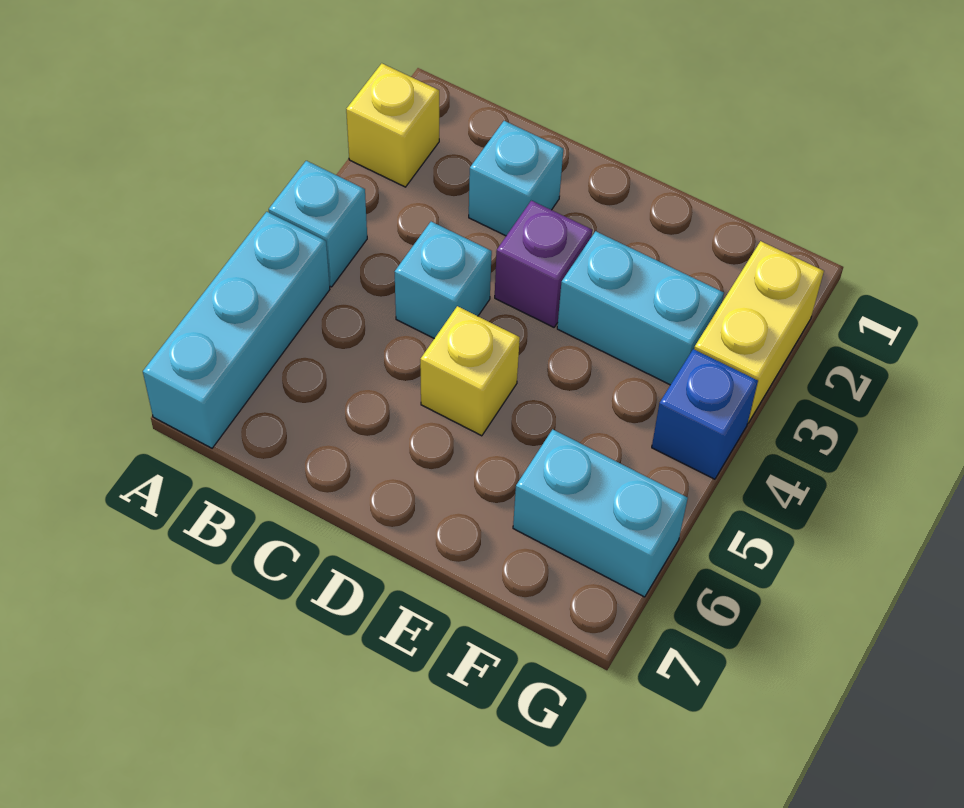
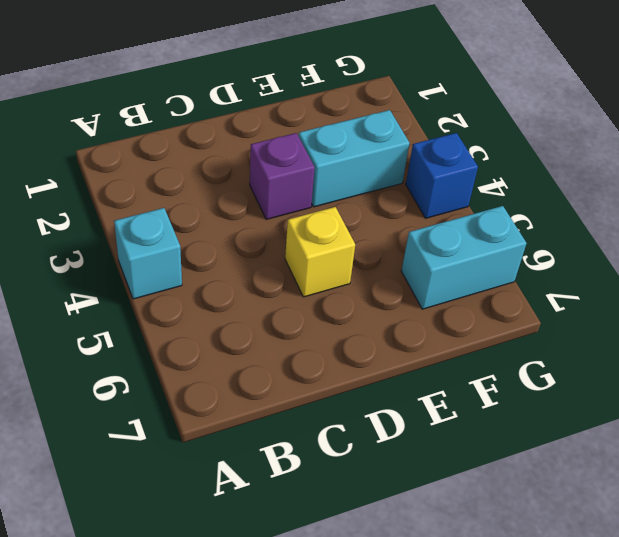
none -> yellow 1x1 brick [346,63,439,187]
none -> cyan 1x3 brick [143,212,330,448]

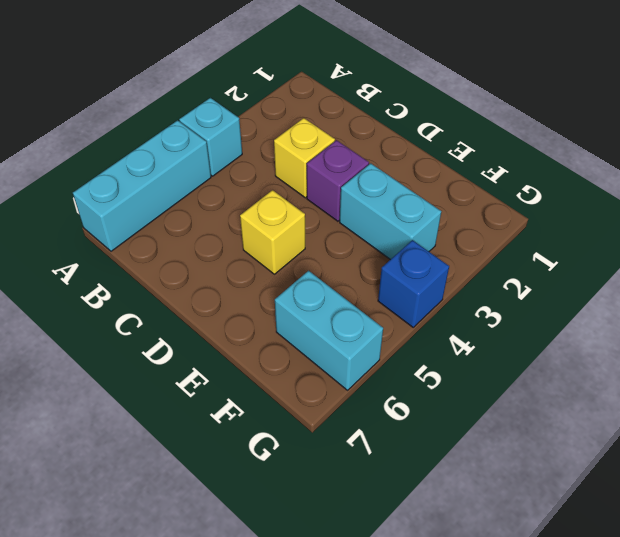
yellow 1x1 brick [274,118,335,198] -> yellow 1x1 brick moved to [346,63,439,187]
none -> cyan 1x1 brick [469,121,563,236]
none -> cyan 1x1 brick [395,222,492,339]

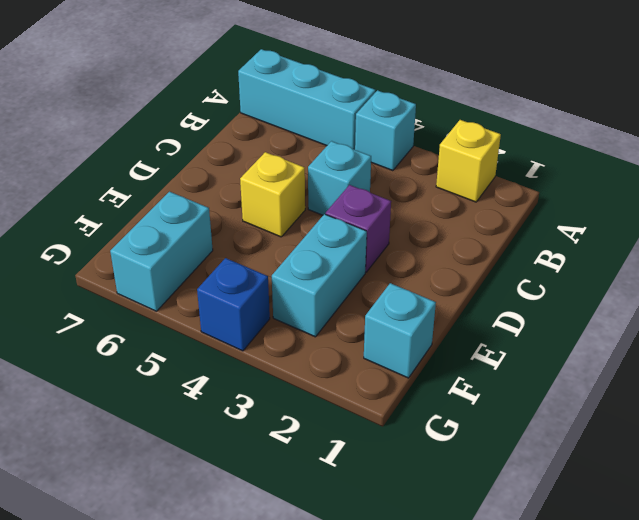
cyan 1x1 brick [364,283,436,378] -> cyan 1x1 brick moved to [469,121,563,236]
none -> yellow 1x2 brick [694,241,824,423]

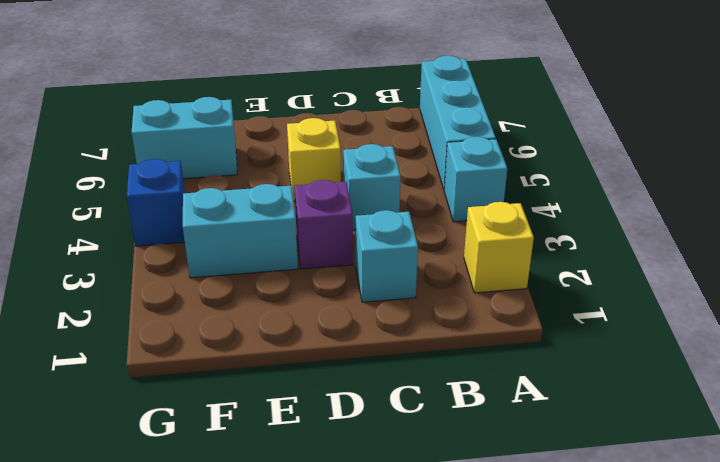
none -> yellow 1x2 brick [694,241,824,423]

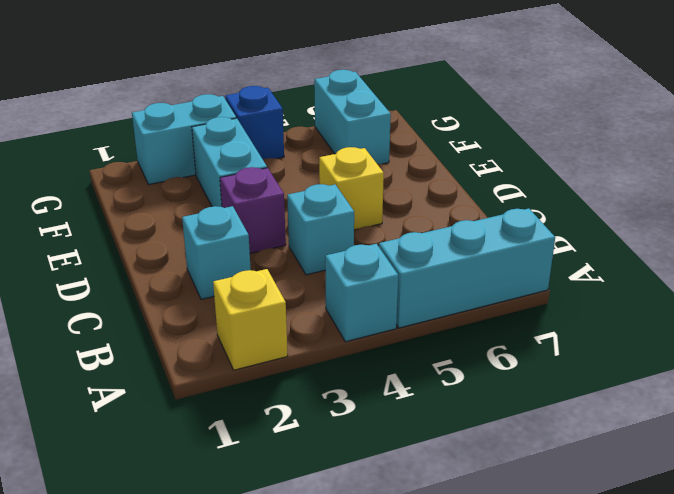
cyan 1x2 brick [132,94,236,185] -> yellow 1x2 brick [694,241,824,423]

